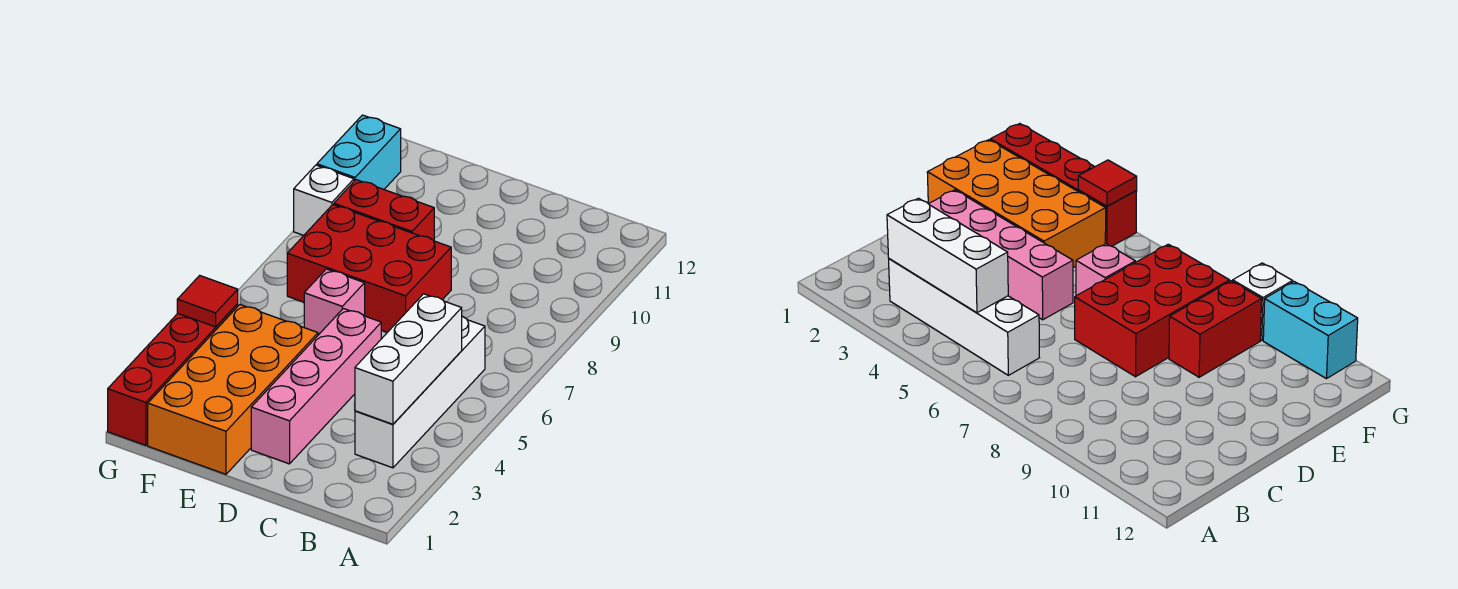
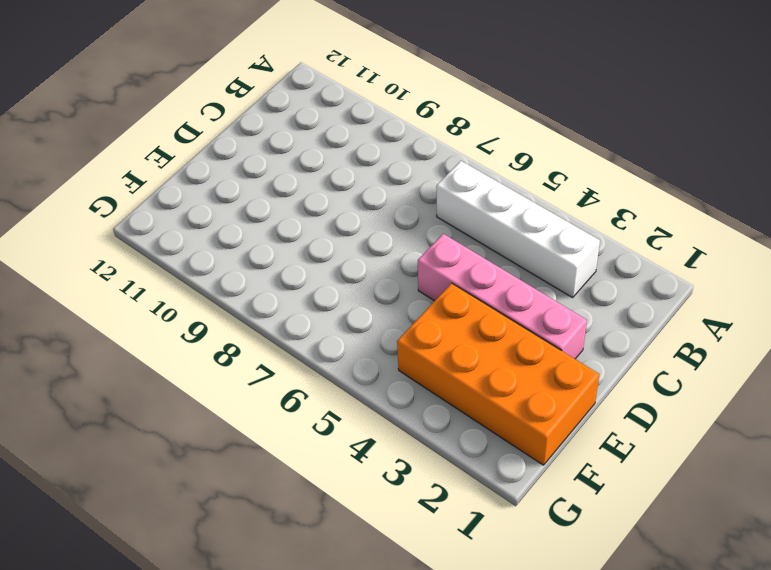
none -> red 2x3 brick [287,205,451,332]
none -> pink 1x1 brick [304,269,365,335]

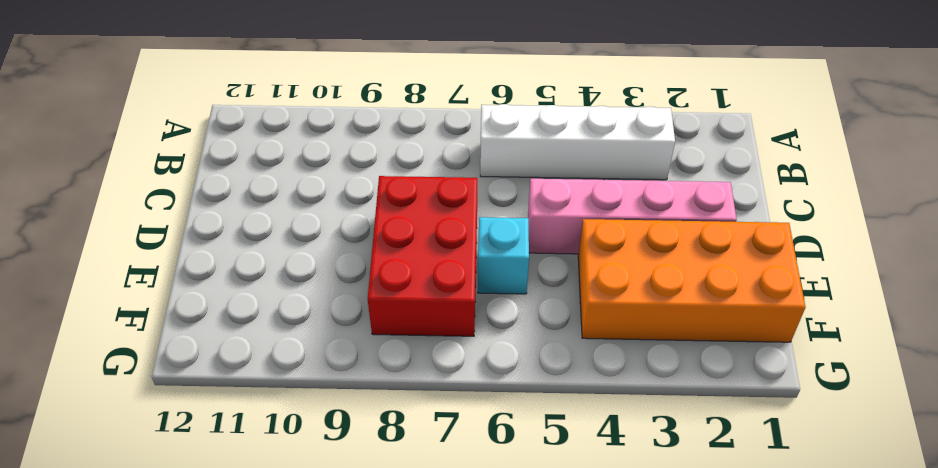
cyan 1x1 brick [478,217,529,294] -> pink 1x1 brick [304,269,365,335]
none -> red 1x2 brick [334,180,434,241]
none -> red 1x4 brick [108,304,238,445]

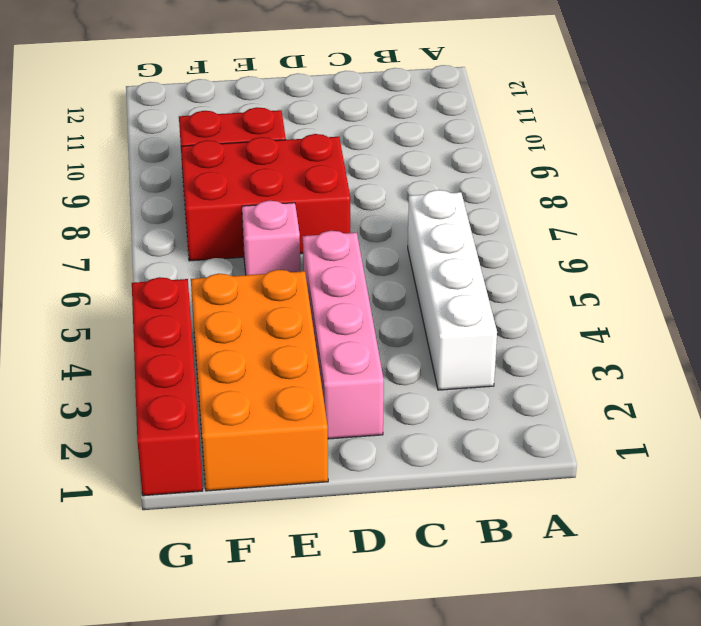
none -> white 1x1 brick [294,165,354,235]
none -> cyan 1x2 brick [317,115,401,189]

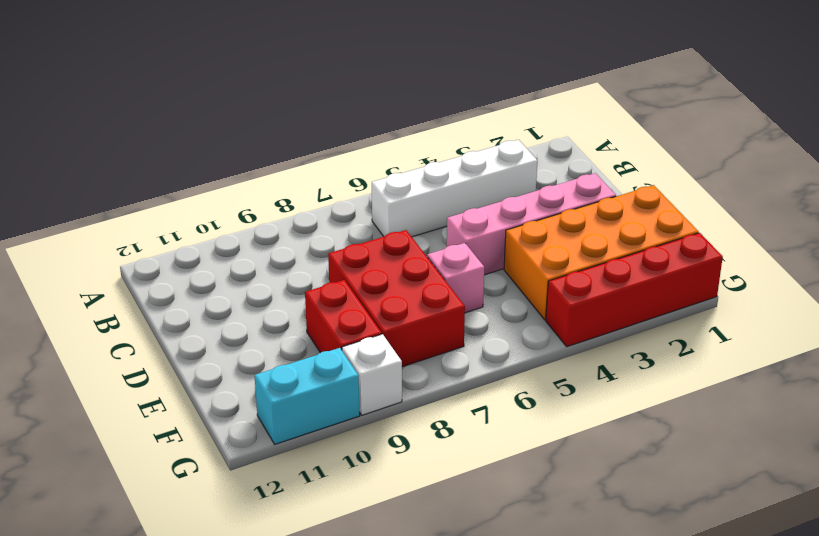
none -> white 1x3 brick [355,294,462,424]
none -> red 1x1 tile [177,276,238,327]

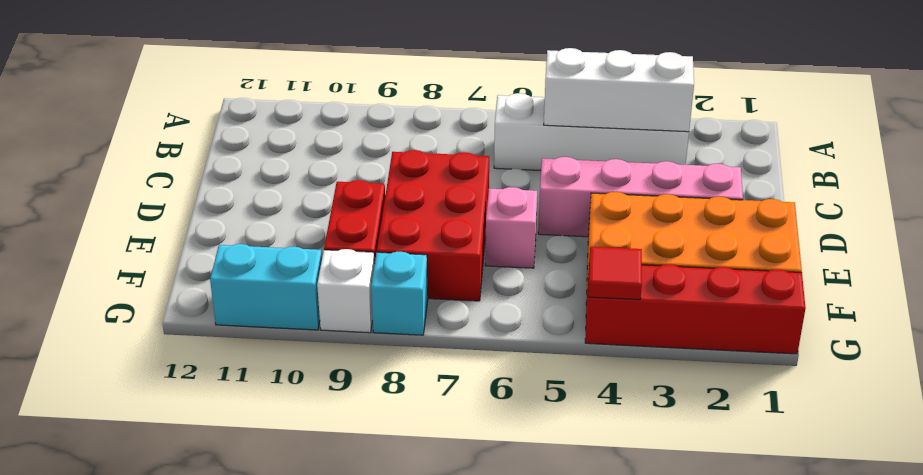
cyan 1x1 brick [371,252,428,335] -> none

